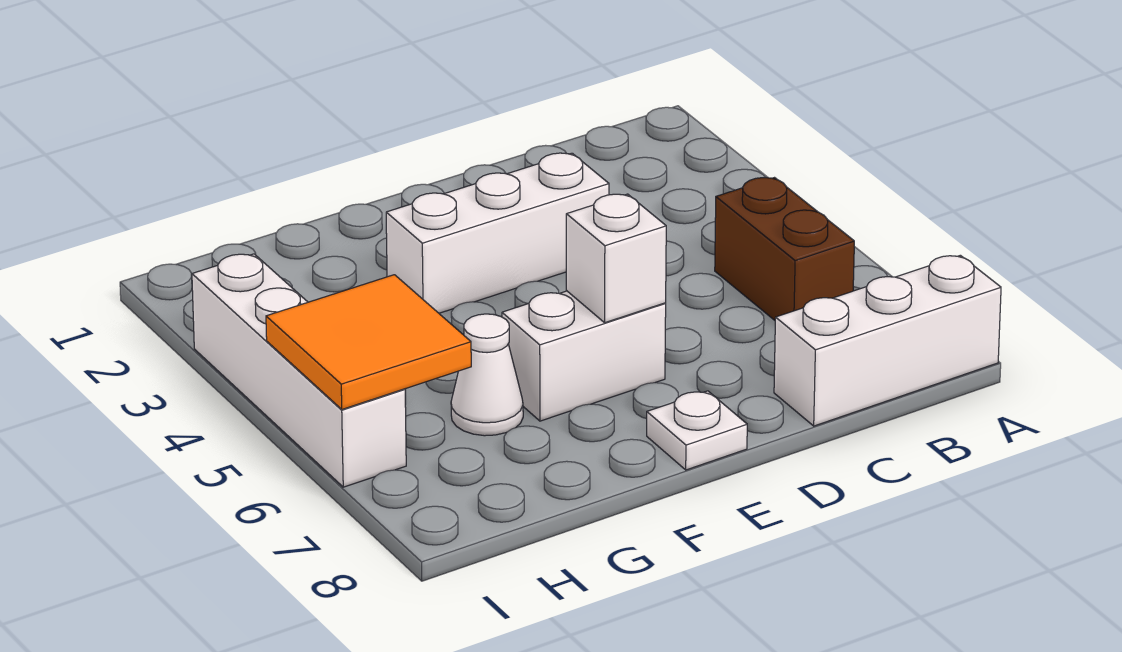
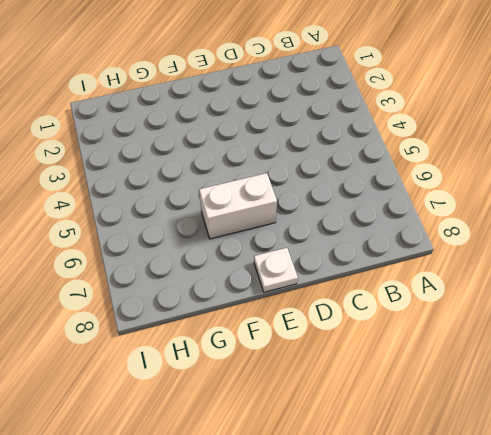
none -> white 1x3 brick [774,255,1001,426]
none -> brown 1x2 brick [715,178,854,320]

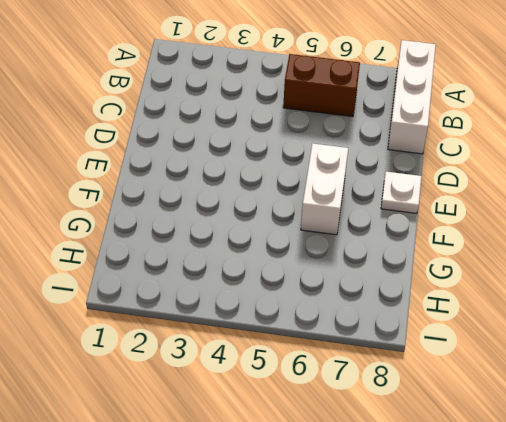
none -> white 1x3 brick [386,153,609,313]
none -> white 1x1 cone [451,314,523,436]

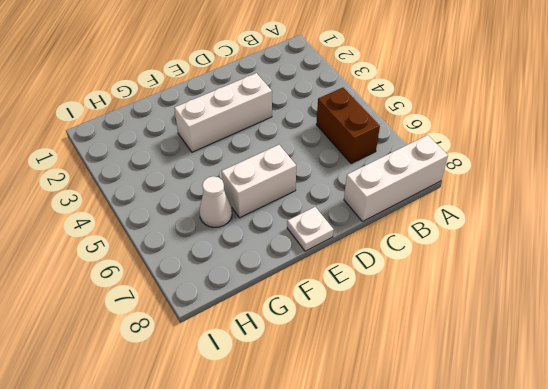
none -> white 1x4 brick [192,254,406,487]
none -> white 1x1 brick [566,194,666,323]

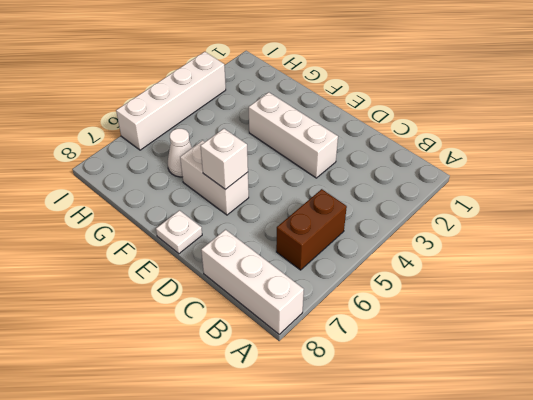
none -> orange 2x2 tile [266,275,471,409]

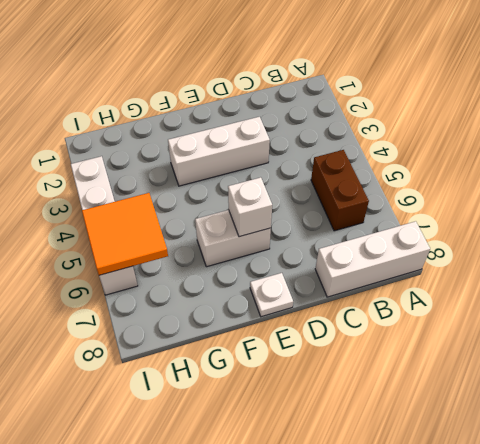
none -> white 1x1 cone [451,314,523,436]

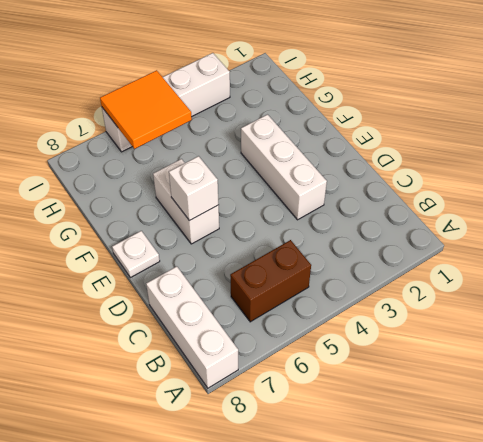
none -> white 1x1 cone [451,314,523,436]

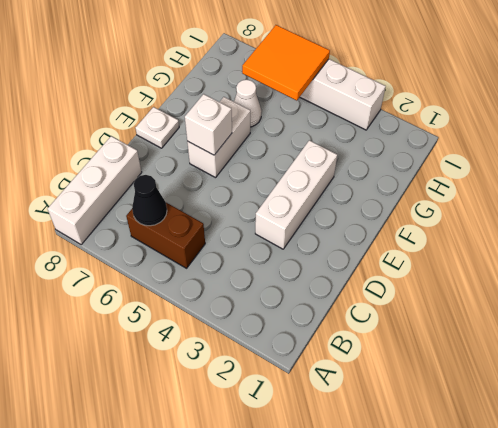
black 1x1 cone [132,175,167,226] -> none

